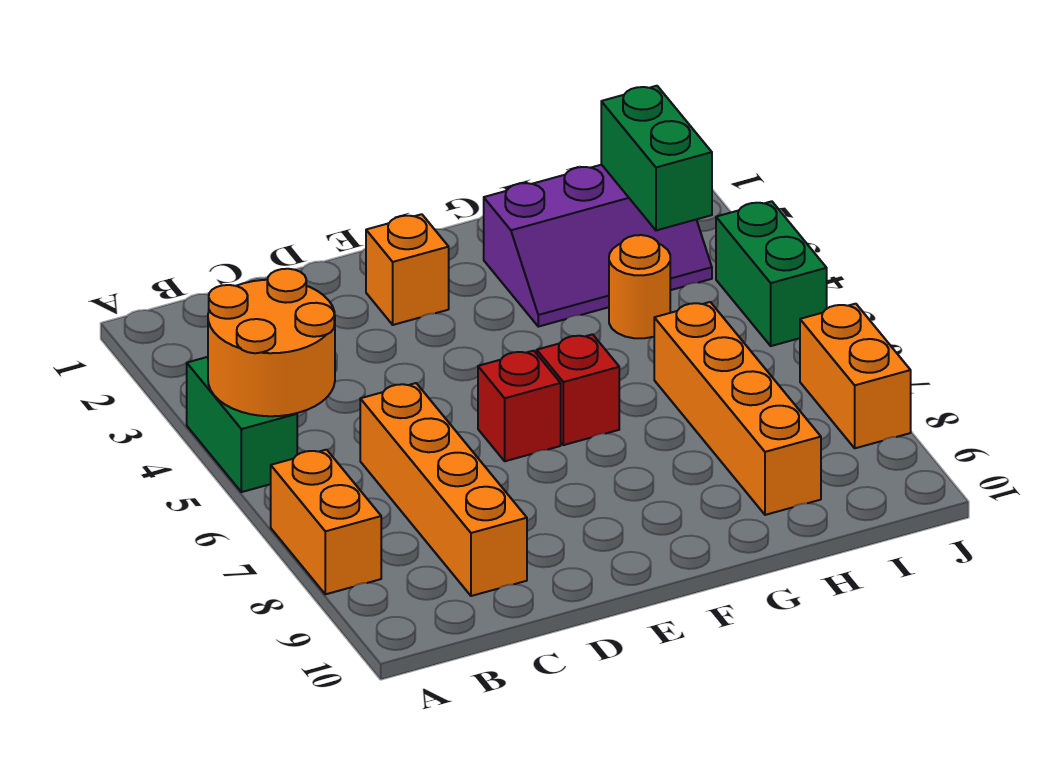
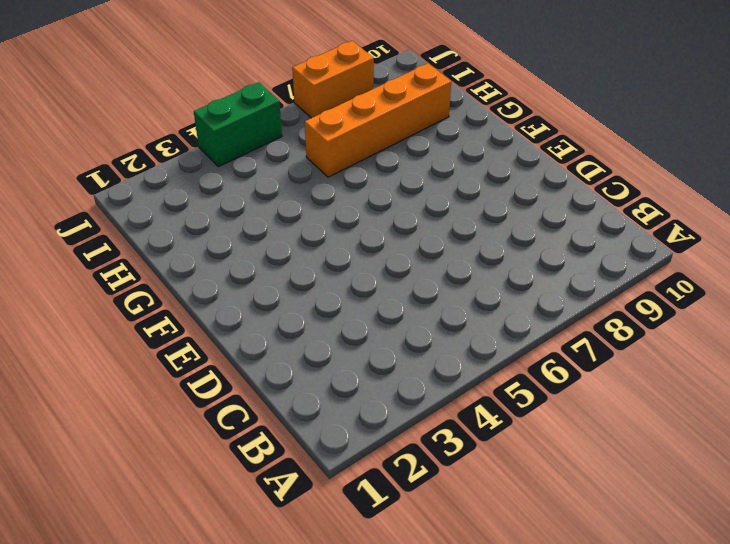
none -> green 1x2 brick [187,357,297,492]
none -> orange 1x2 brick [271,450,381,594]
none -> orange 1x4 brick [360,383,527,596]

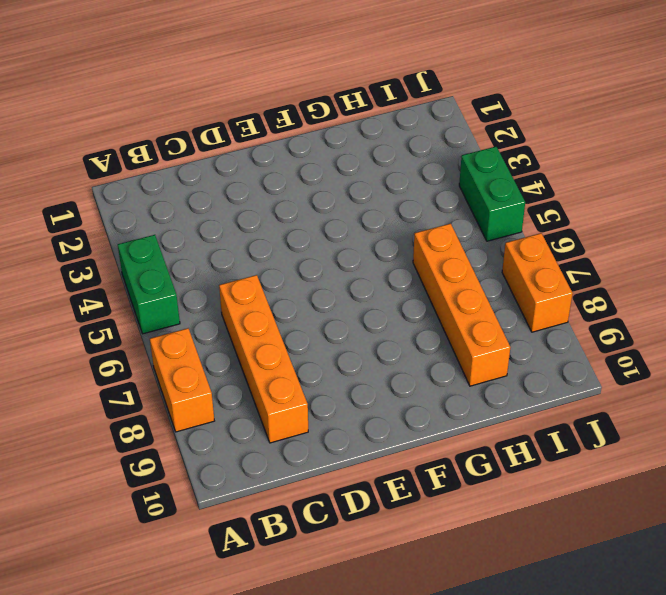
none -> orange 1x1 brick [366,214,449,325]
none -> red 1x1 brick [478,351,561,461]
none -> red 1x1 brick [537,334,619,445]

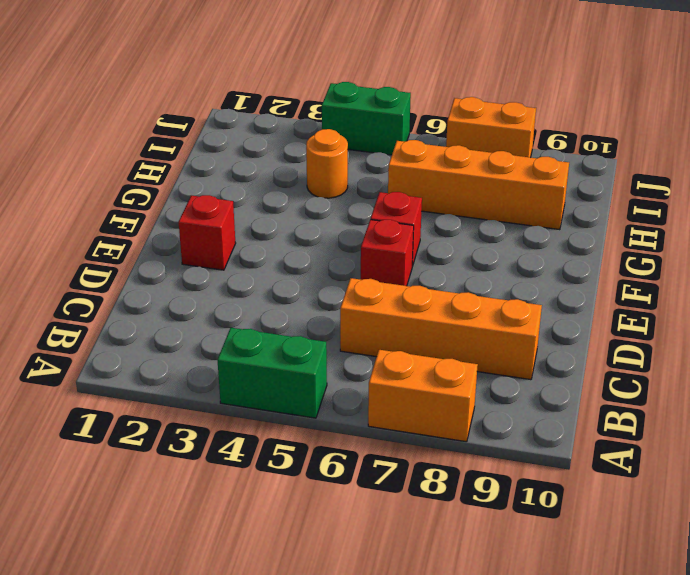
red 1x1 brick [179,195,236,270] -> orange 1x1 brick [366,214,449,325]
none -> purple 2x3 slope [484,165,712,327]
none -> orange 2x2 round brick [208,269,335,416]
none -> green 1x2 brick [601,86,712,230]

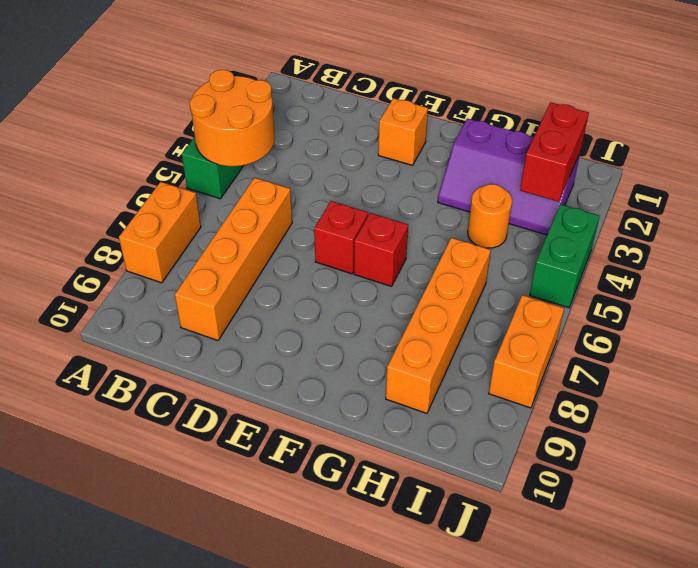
red 1x2 brick [520,102,589,202] -> green 1x2 brick [601,86,712,230]

